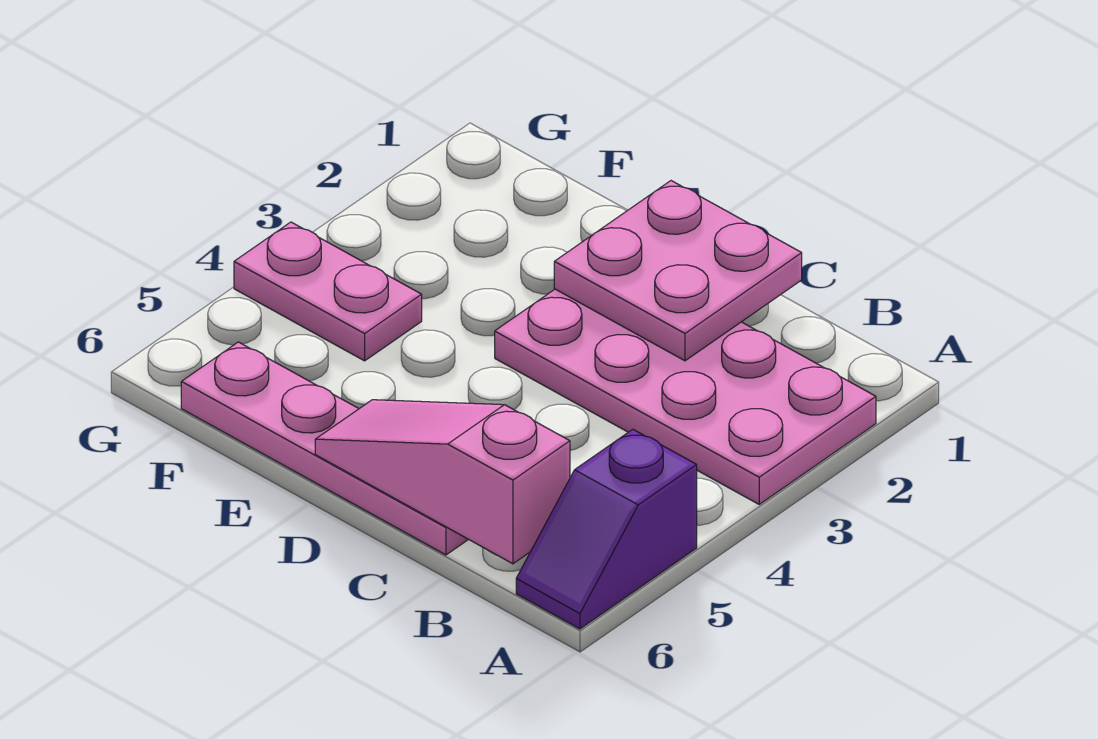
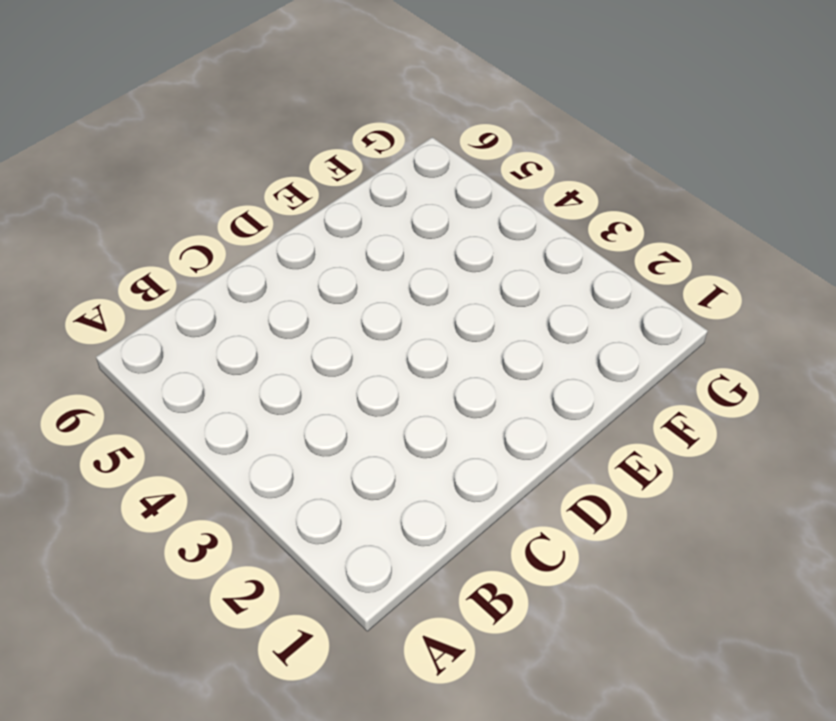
none -> pink 2x4 plate [495,289,876,504]
none -> purple 1x2 slope [516,430,697,629]

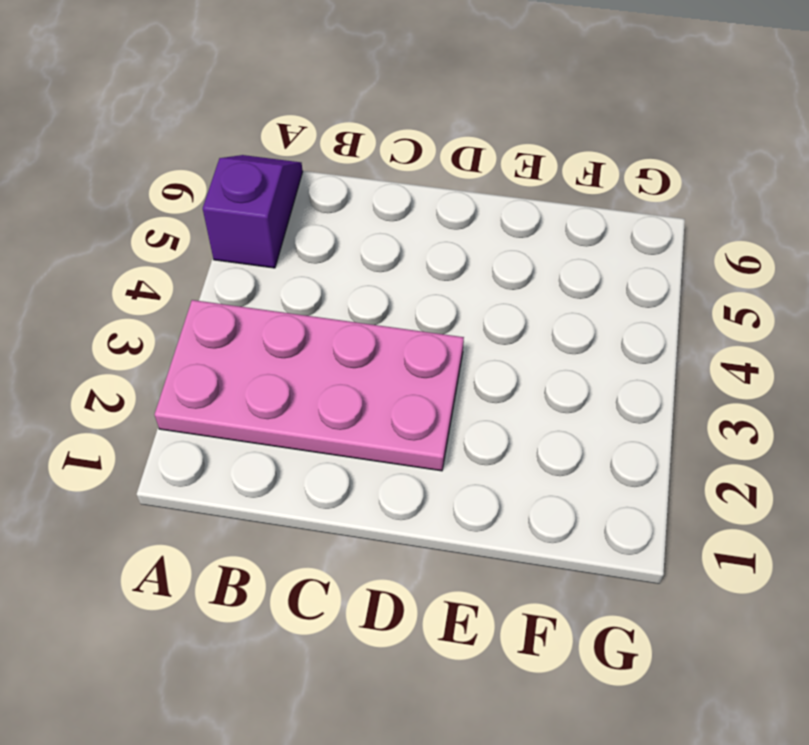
none -> pink 1x4 plate [181,342,468,555]
none -> pink 1x2 plate [234,222,422,361]

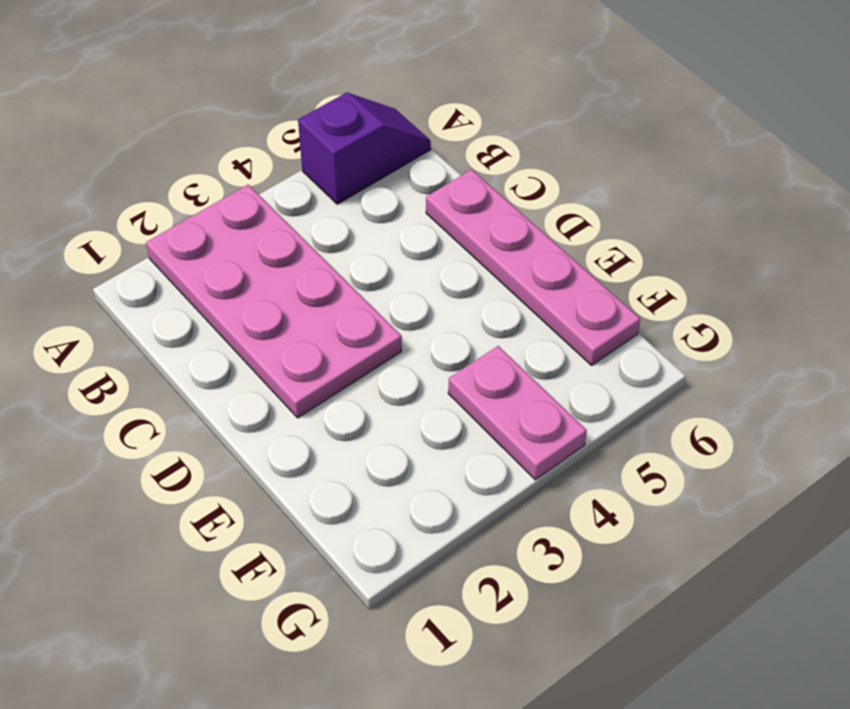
none -> pink 1x3 slope [315,400,570,564]
none -> pink 2x2 plate [554,181,802,361]

